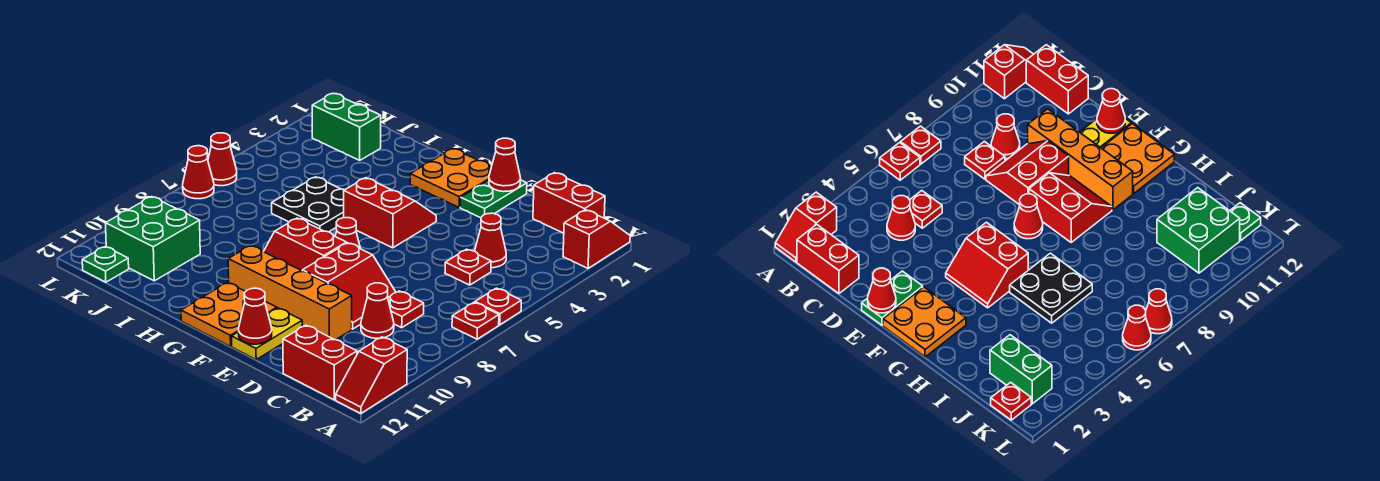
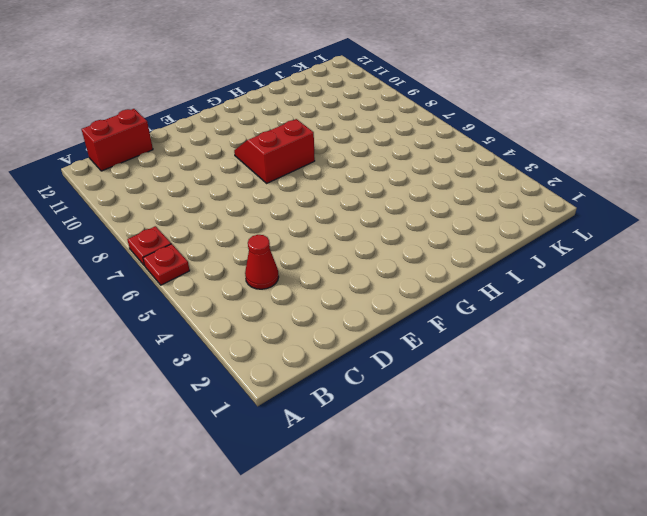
none -> red 1x2 slope [563,210,630,268]
none -> red 1x2 slope [336,337,407,414]
none -> red 1x2 brick [533,173,605,233]

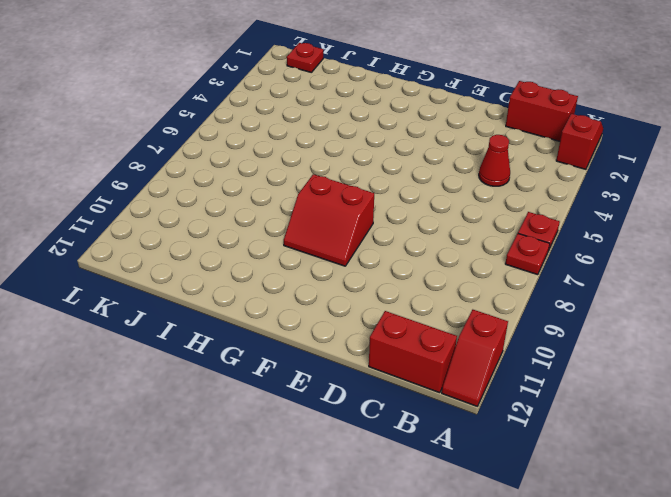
none -> red 1x1 plate [445,249,491,285]
none -> red 1x1 plate [388,291,424,328]
none -> red 1x1 cone [361,283,394,338]

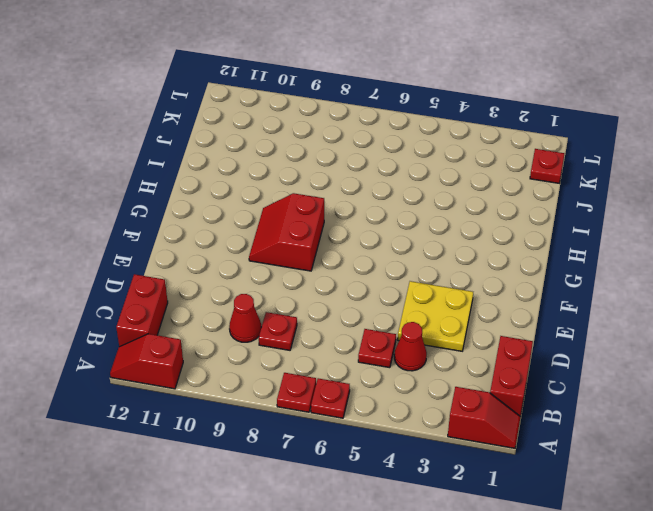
yellow 2x2 plate [398,281,473,351] -> none
none -> red 2x2 slope [302,243,396,329]
none -> orange 1x4 brick [228,246,352,340]
none -> green 1x2 plate [460,180,527,218]

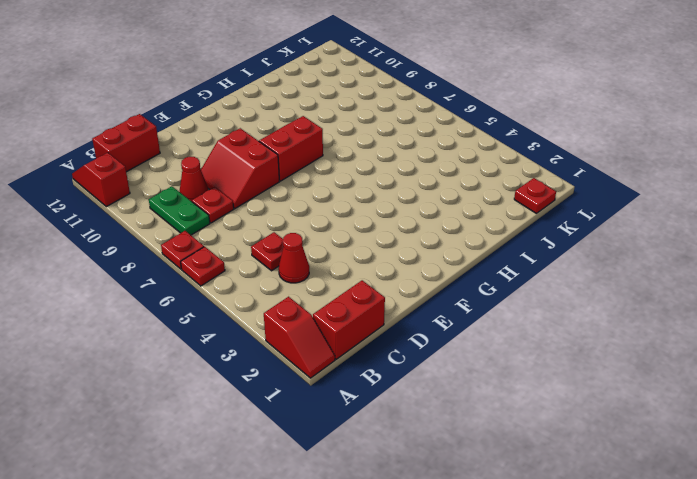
green 1x2 plate [149,186,210,235] -> green 1x2 plate moved to [460,180,527,218]
none -> orange 1x4 brick [228,246,352,340]
none -> yellow 1x2 plate [232,308,302,359]
none -> orange 2x2 plate [410,149,492,207]

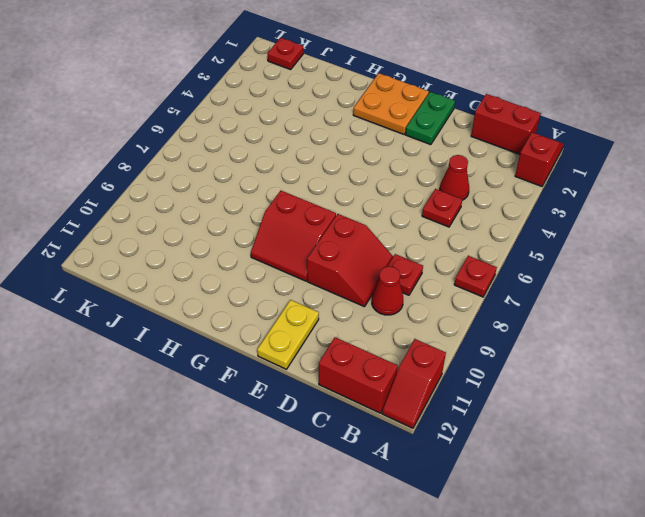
none -> red 1x1 plate [475,288,521,325]
none -> orange 1x4 brick [228,246,352,340]
none -> red 2x2 slope [344,178,436,248]

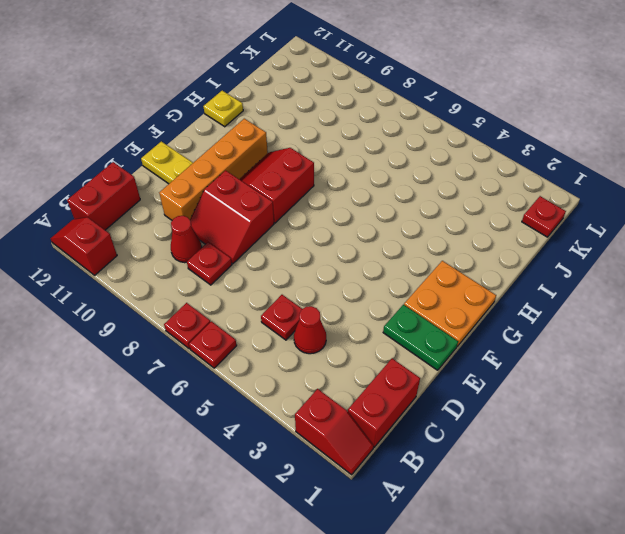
yellow 1x1 plate [203,91,243,127] -> none
none -> red 2x2 slope [344,178,436,248]
none -> red 1x1 cone [335,217,360,248]
none -> orange 2x2 plate [181,283,277,346]

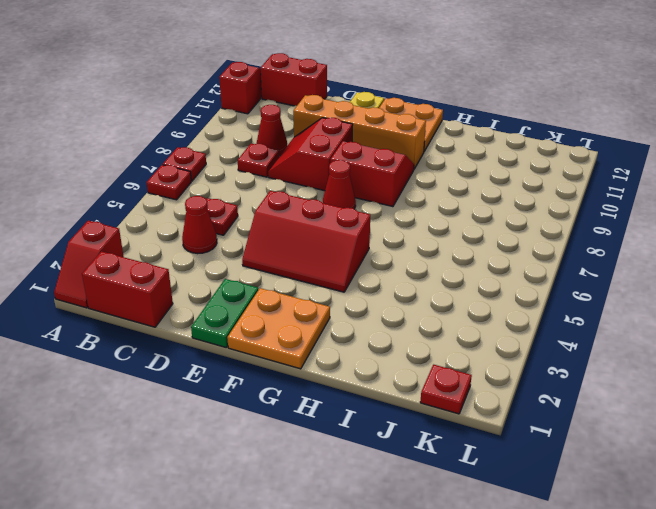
red 2x3 slope [242,191,370,292] -> red 2x2 slope [344,178,436,248]
none -> black 2x2 plate [272,177,344,232]
none -> green 1x2 brick [312,94,381,160]
none -> green 2x2 brick [106,197,200,281]

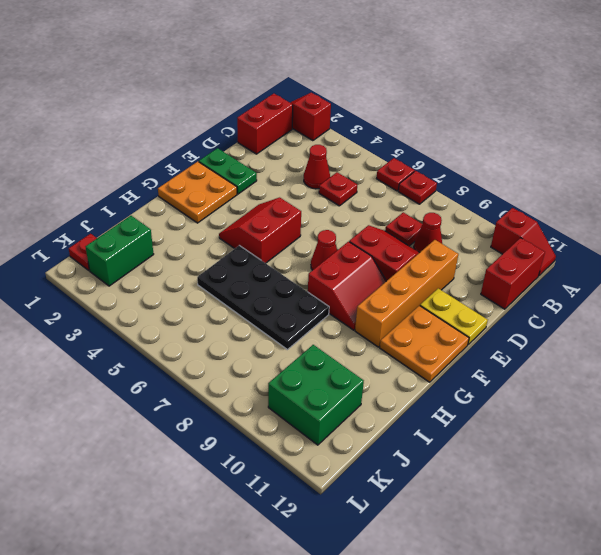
black 2x4 plate [197,245,329,350] -> black 2x2 plate [272,177,344,232]
none -> green 1x1 plate [82,247,129,282]
none -> red 1x1 cone [208,133,237,186]
none -> red 1x1 cone [183,146,214,199]

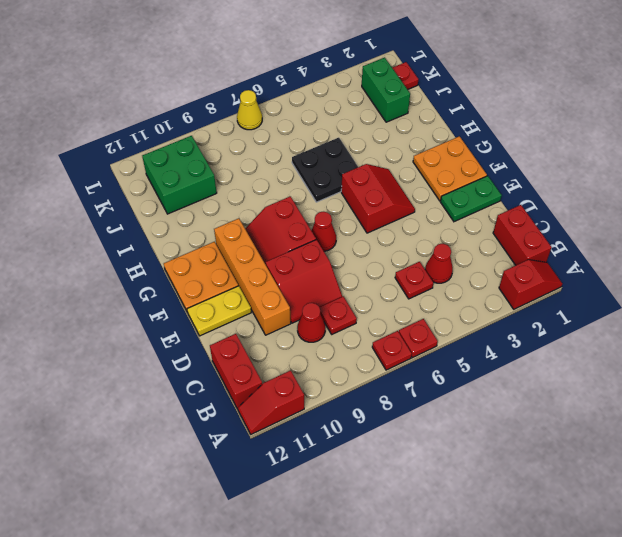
yellow 1x1 cone [237,90,262,130] -> red 1x1 cone [183,146,214,199]
none -> green 1x1 plate [82,247,129,282]
none -> red 1x1 cone [208,133,237,186]
none -> red 1x1 cone [489,138,521,192]

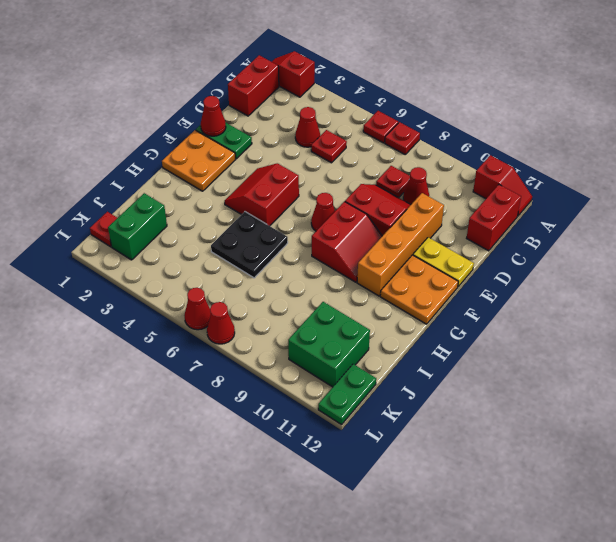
green 1x2 plate [318,364,376,425] -> green 1x1 plate [82,247,129,282]
none -> red 1x1 cone [239,288,272,344]

